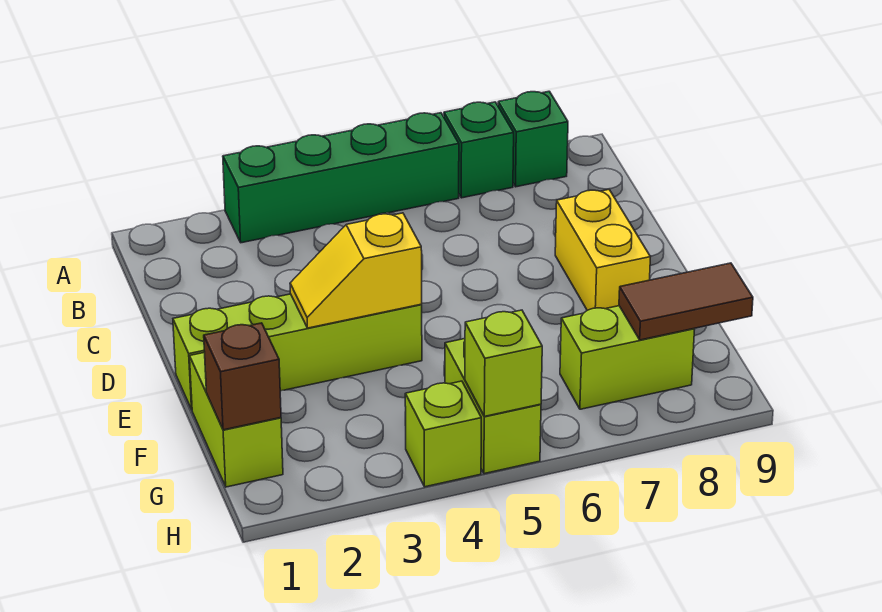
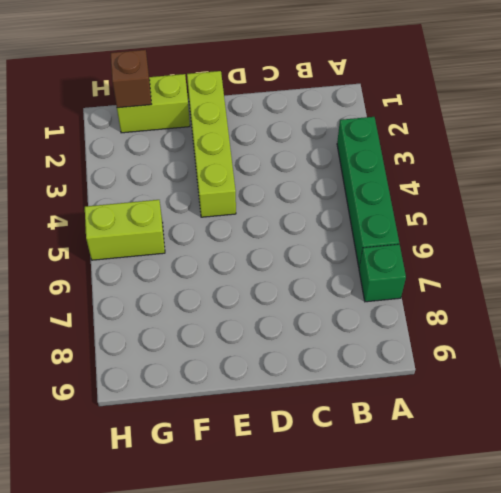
none -> green 1x1 brick [498,91,568,187]
none -> yellow 1x2 brick [555,190,650,310]
none -> lime 1x2 brick [560,306,695,409]

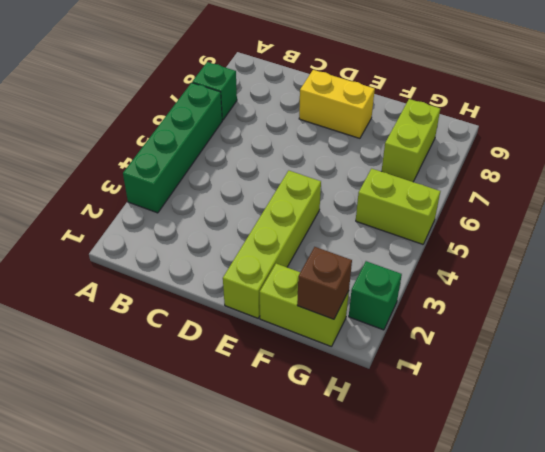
green 1x1 brick [349,261,402,330] -> green 1x1 brick moved to [498,91,568,187]
none -> lime 1x1 brick [405,381,481,487]
none -> yellow 1x2 slope [290,213,422,328]
none -> brown 1x2 tile [619,263,753,340]

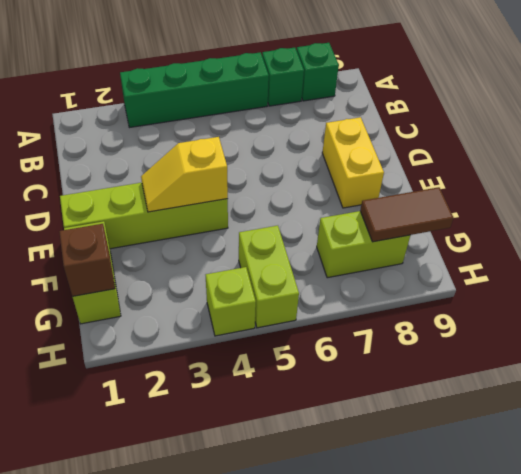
none -> lime 1x1 brick [465,310,542,416]

